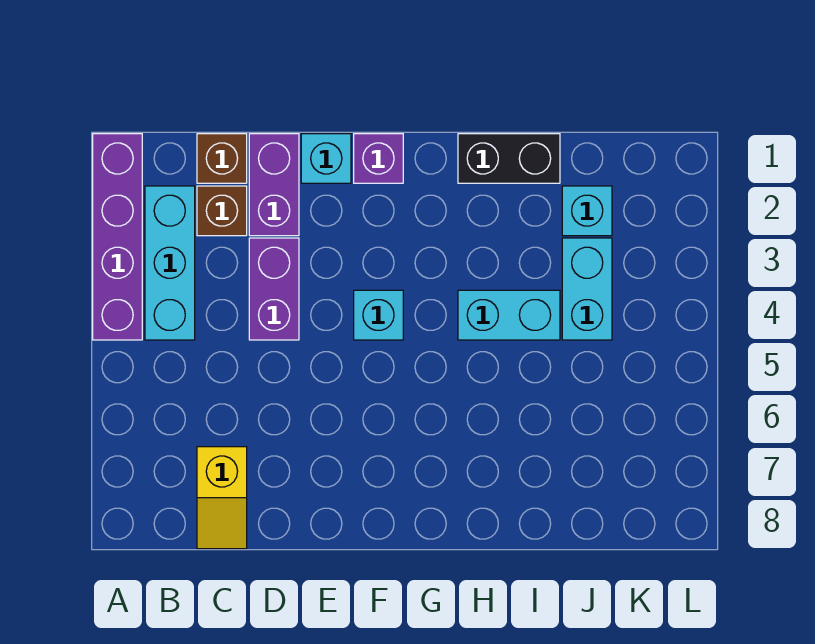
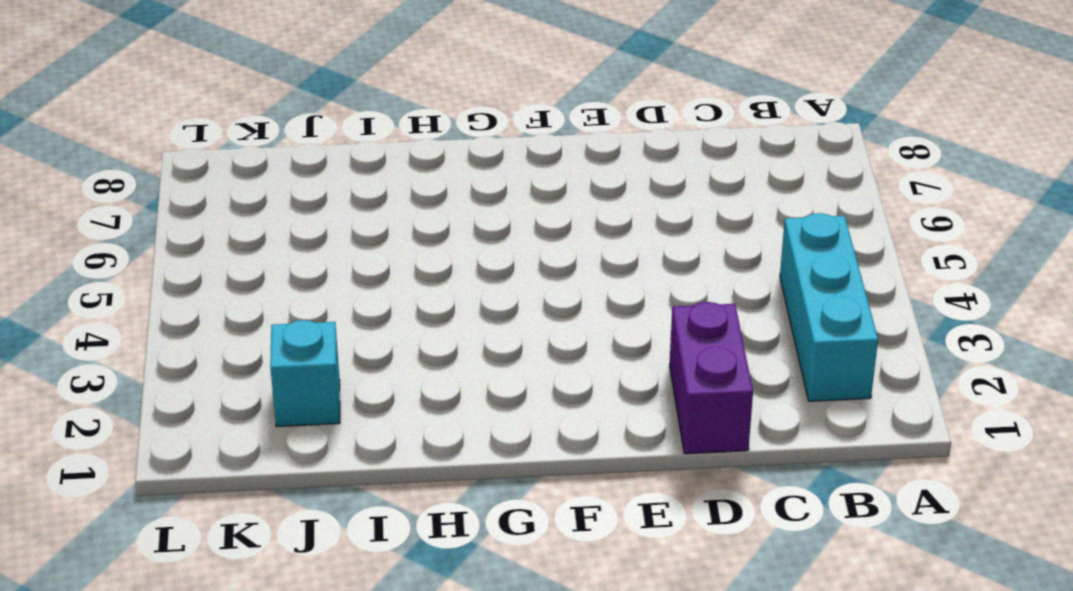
none -> purple 1x4 brick [93,134,142,340]
none -> brown 1x1 brick [197,134,247,183]
none -> brown 1x1 brick [197,186,247,236]

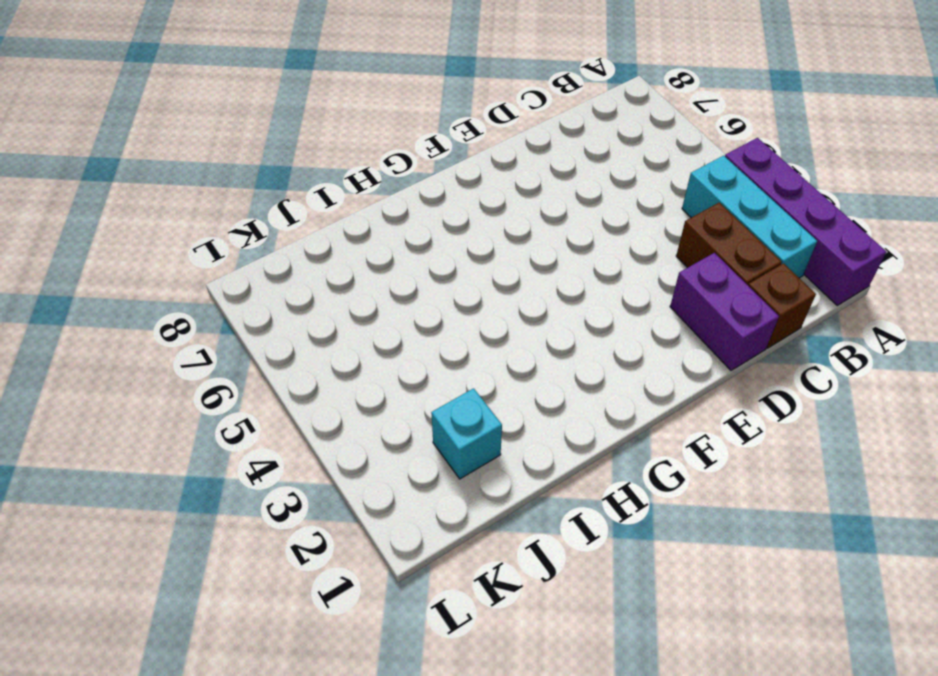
brown 1x2 brick [676,203,782,285] -> brown 1x1 brick [197,186,247,236]
none -> yellow 1x2 slope [197,447,247,549]
none -> purple 1x2 brick [249,238,299,340]
none -> cyan 1x1 brick [301,134,351,183]

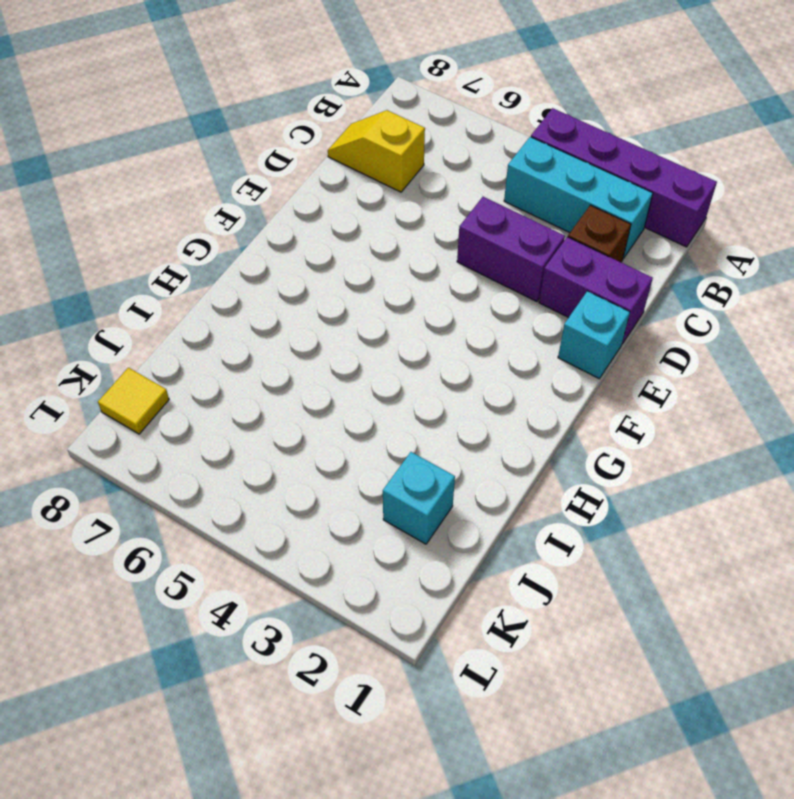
yellow 1x1 tile [98,368,169,434] -> none
none -> brown 1x1 brick [197,134,247,183]
none -> purple 1x1 brick [354,134,403,183]
none -> cyan 1x1 brick [354,290,403,340]

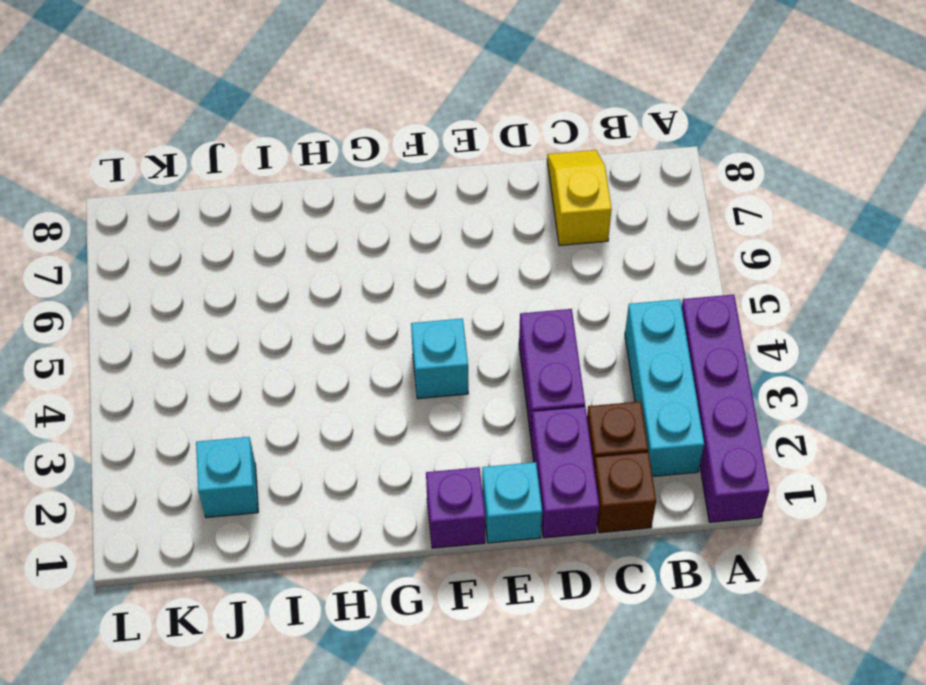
none -> black 1x2 brick [458,134,560,183]
none -> cyan 1x2 brick [458,290,560,340]
none -> cyan 1x2 brick [562,238,612,340]

